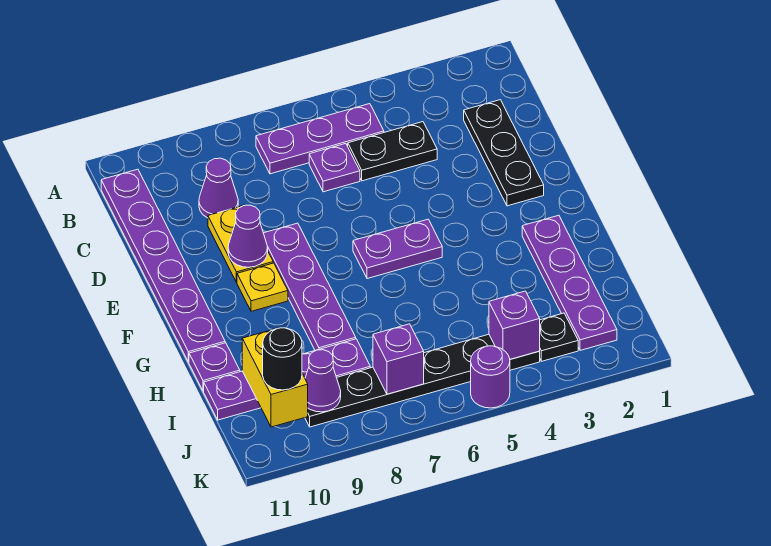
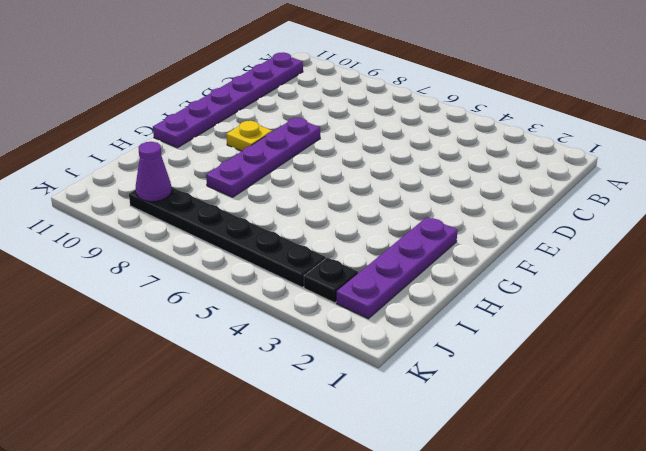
none -> purple 1x3 plate [256,104,384,174]
none -> black 1x3 plate [464,100,544,206]
none -> black 1x2 plate [348,122,437,181]

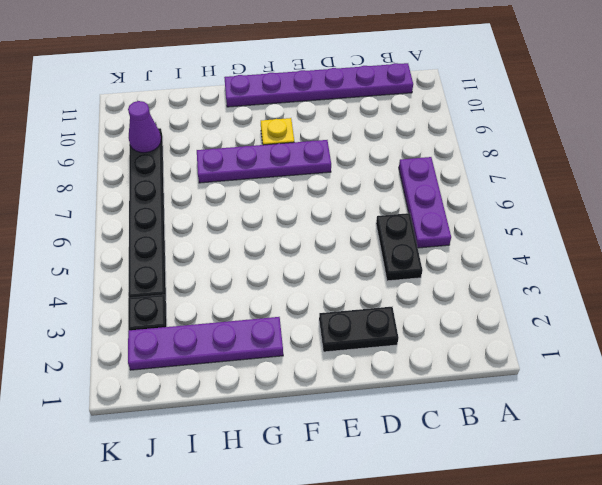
black 1x2 plate [319,307,399,352] -> black 1x3 plate [464,100,544,206]
none -> purple 1x1 plate [309,144,360,192]
none -> purple 1x1 cone [199,158,238,218]
none -> yellow 1x2 plate [208,205,273,282]

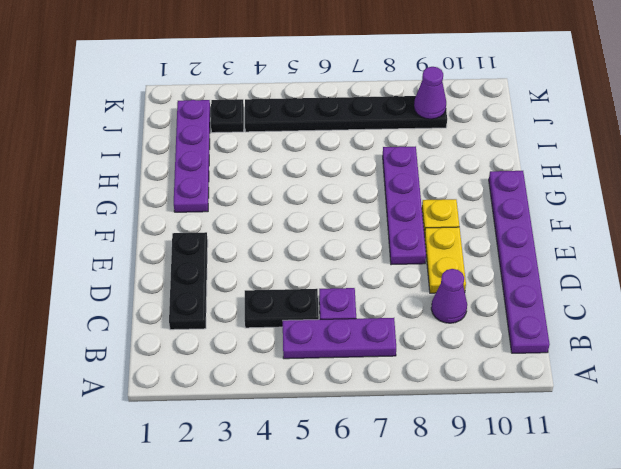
none -> purple 1x2 plate [353,219,442,279]
none -> purple 1x1 plate [189,343,240,391]
none -> purple 1x4 plate [204,339,370,420]

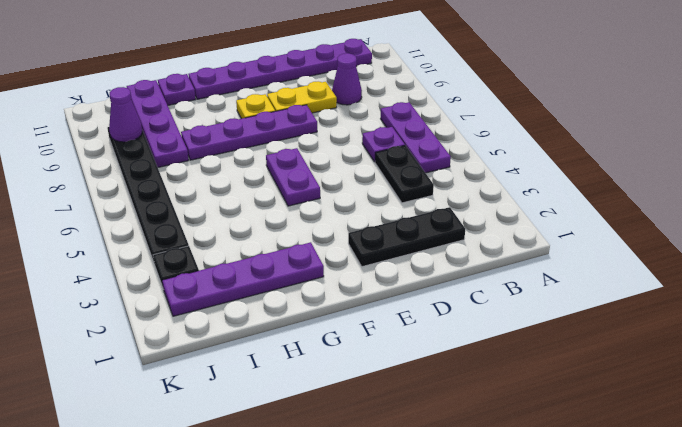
none -> purple 1x1 round brick [471,346,510,408]
none -> purple 1x1 cone [228,205,268,267]
none -> yellow 1x2 brick [242,329,308,427]

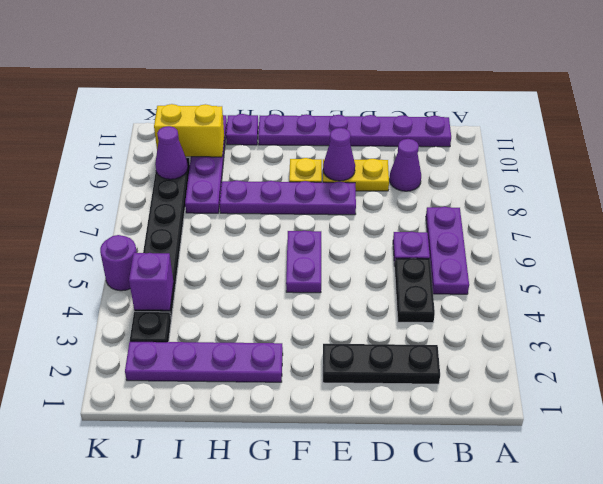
none -> purple 1x1 brick [373,324,424,394]
none -> black 1x1 round brick [263,328,302,390]

